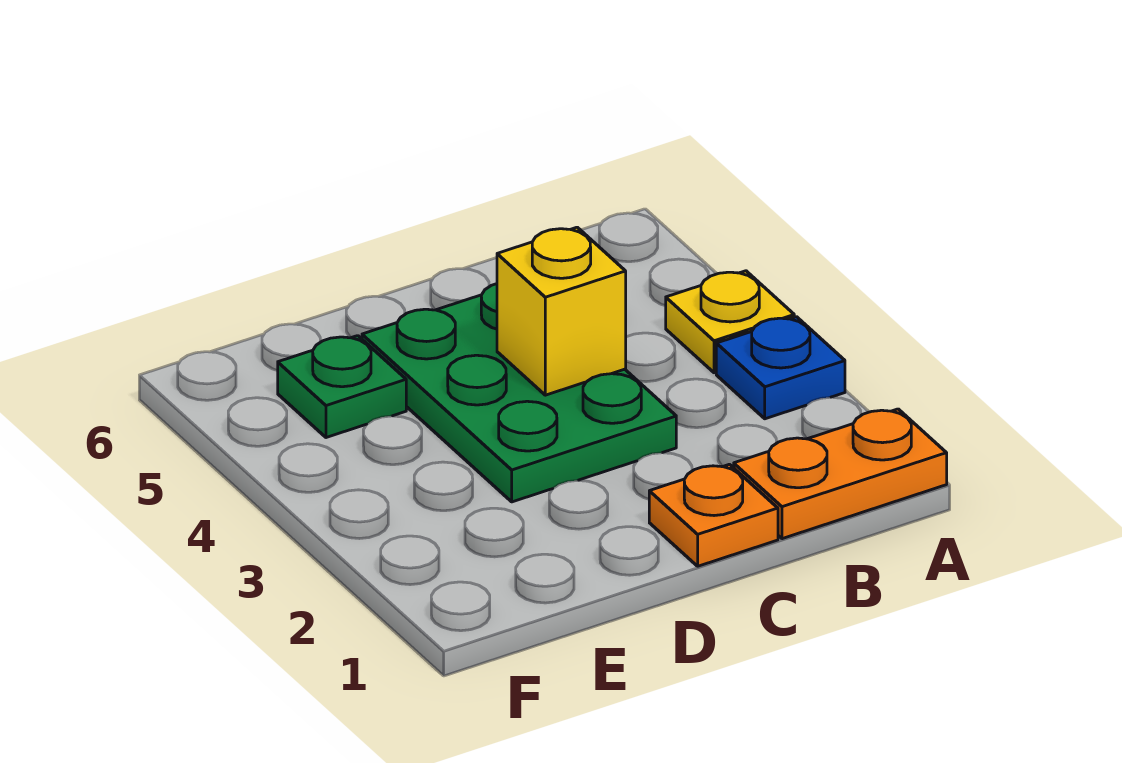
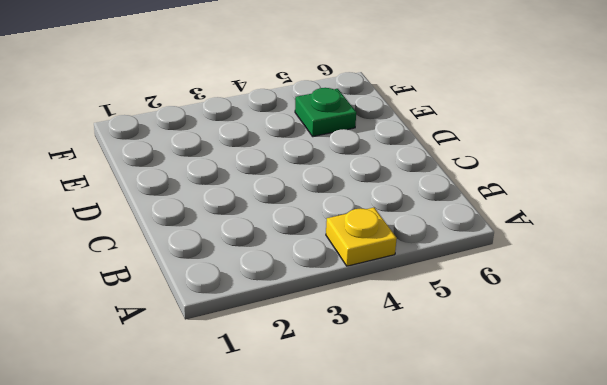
none -> orange 1x2 plate [734,409,947,539]
none -> blue 1x1 plate [716,317,845,419]

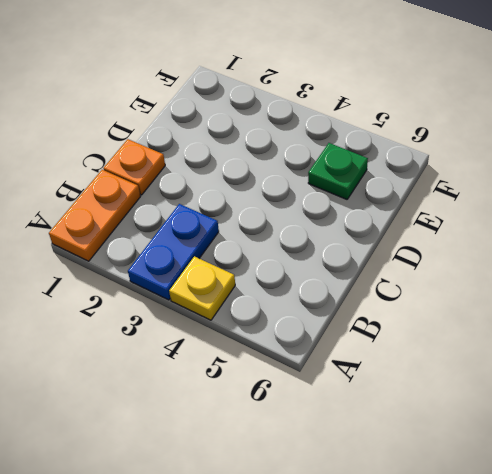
blue 1x2 plate [128,204,219,300] -> blue 1x1 plate [716,317,845,419]
none -> green 2x3 plate [362,284,676,502]
none -> yellow 1x1 brick [497,227,626,395]

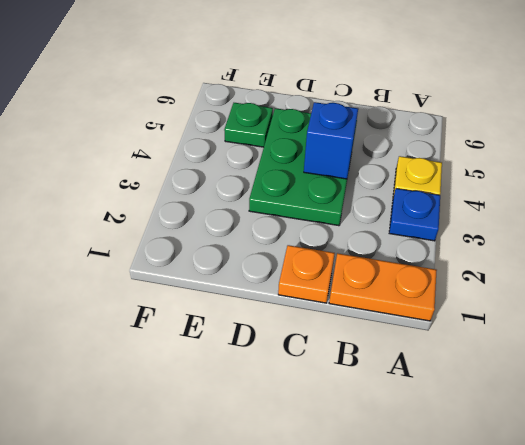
blue 1x1 brick [304,102,358,179] -> yellow 1x1 brick [497,227,626,395]

